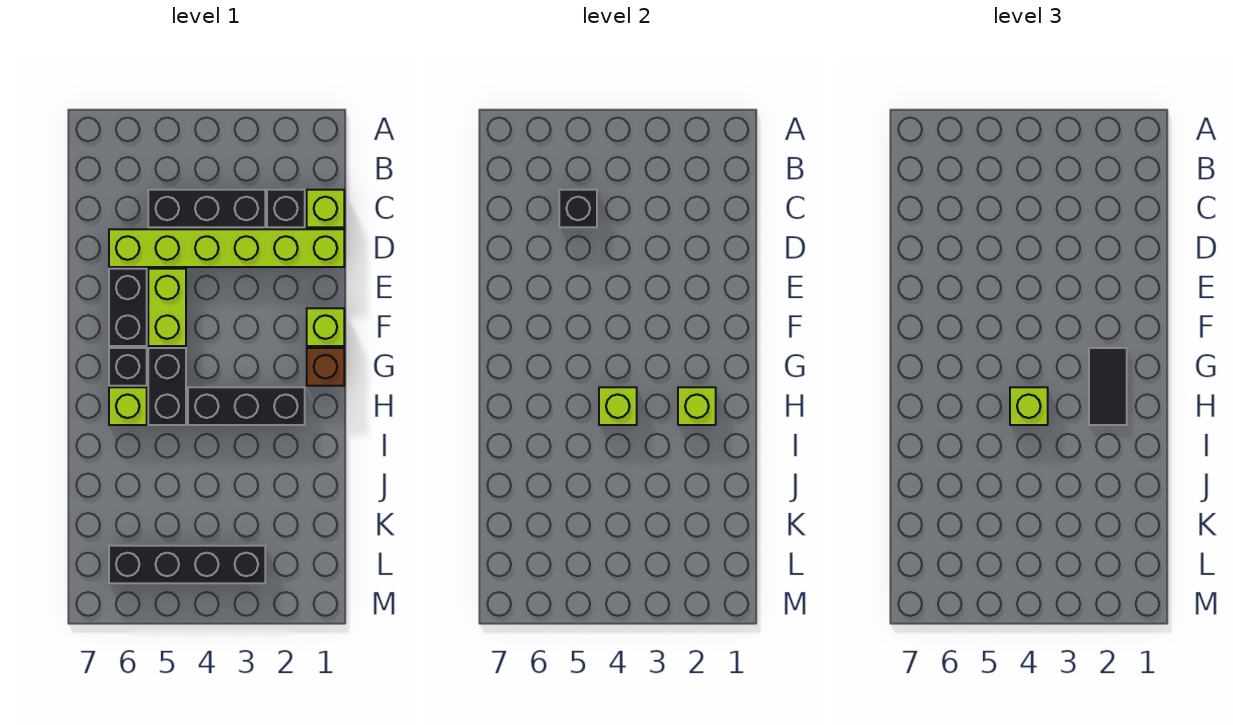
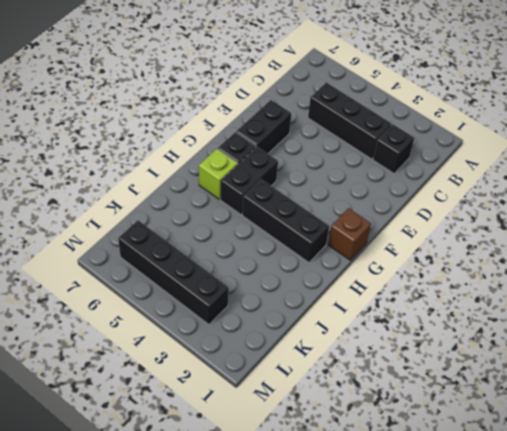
none -> lime 1x1 brick [307,190,344,227]
none -> lime 1x6 brick [109,229,344,267]
none -> lime 1x2 brick [148,269,186,346]

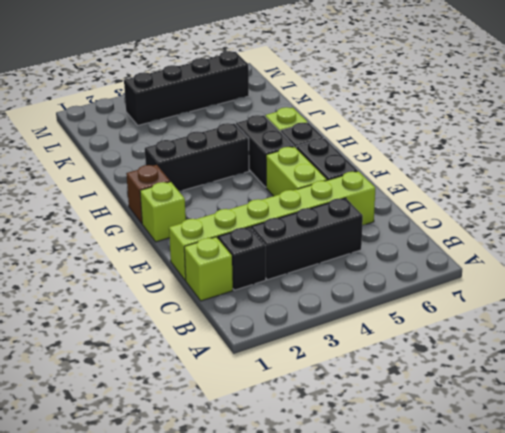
none -> black 1x1 brick [559,190,597,227]
none -> lime 1x1 brick [678,387,716,425]
none -> lime 1x1 brick [599,387,637,425]

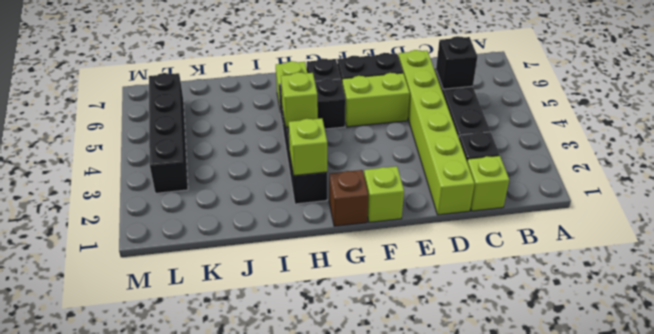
none -> black 1x2 tile [1089,348,1127,425]
none -> lime 1x1 brick [1010,387,1048,425]

